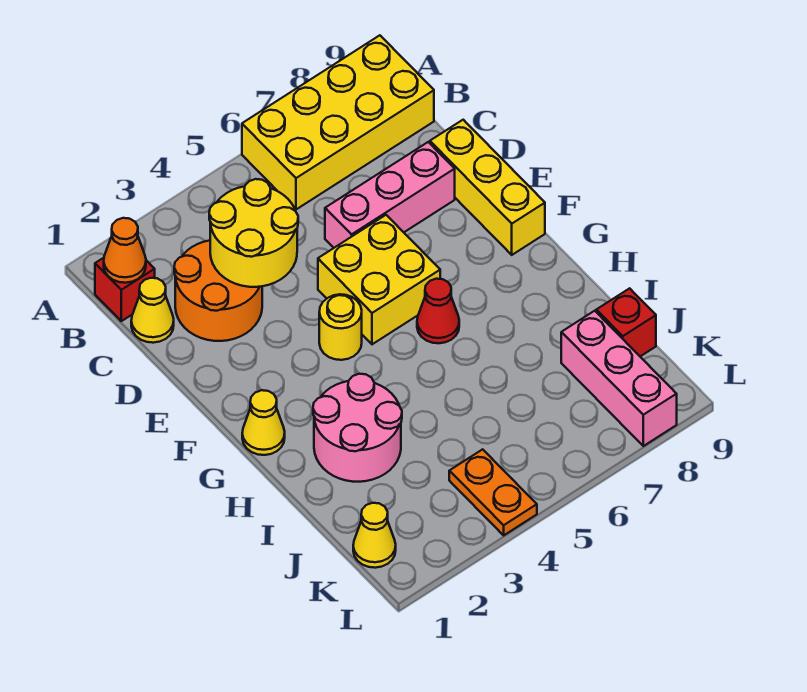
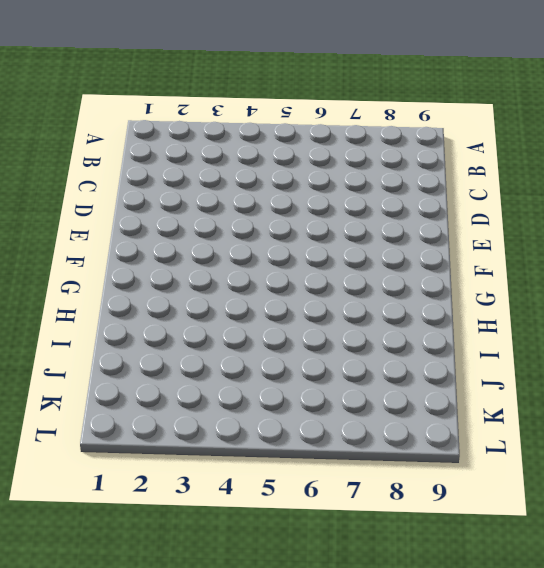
none -> yellow 2x4 brick [242,35,434,209]
none -> red 1x1 brick [95,258,155,321]
none -> yellow 1x1 cone [131,278,174,343]

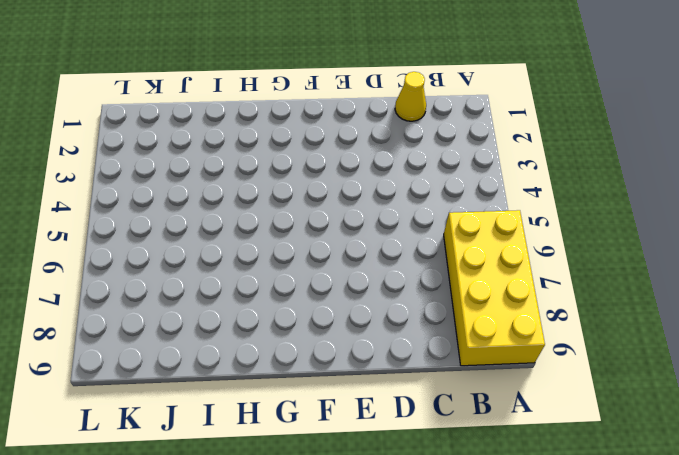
none -> red 1x1 brick [95,258,155,321]
none -> orange 2x2 round brick [174,240,262,341]
none -> pink 1x3 brick [325,142,455,248]

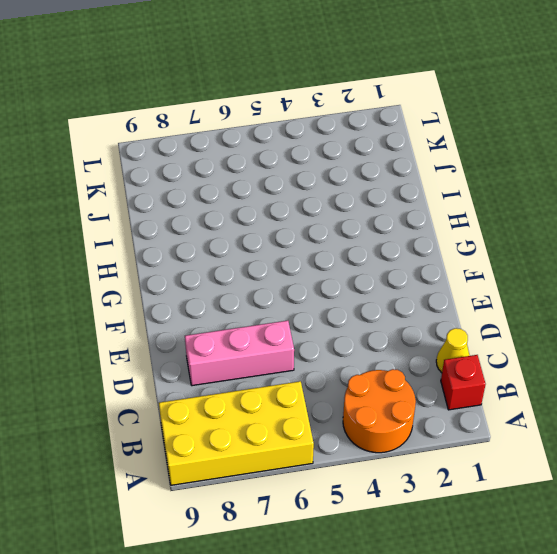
orange 2x2 round brick [343,369,416,453] -> orange 2x2 round brick moved to [174,240,262,341]
none -> yellow 1x3 brick [430,120,545,255]
none -> yellow 2x2 brick [318,215,440,344]
none -> yellow 1x1 round brick [319,294,362,360]

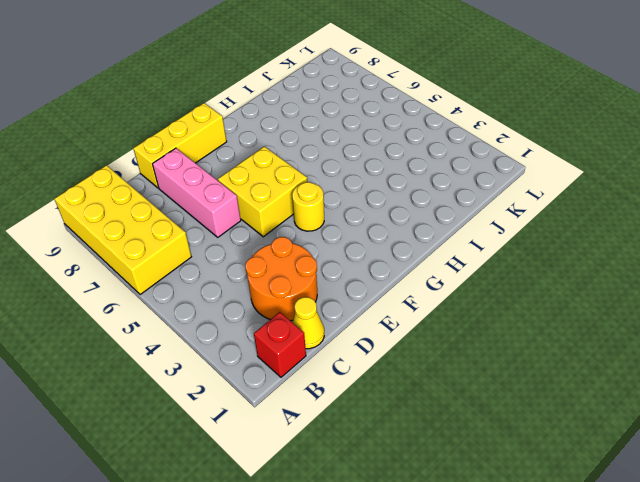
none -> yellow 1x1 cone [242,390,285,455]
none -> red 1x1 cone [417,279,459,343]
none -> pink 2x2 round brick [313,374,402,482]

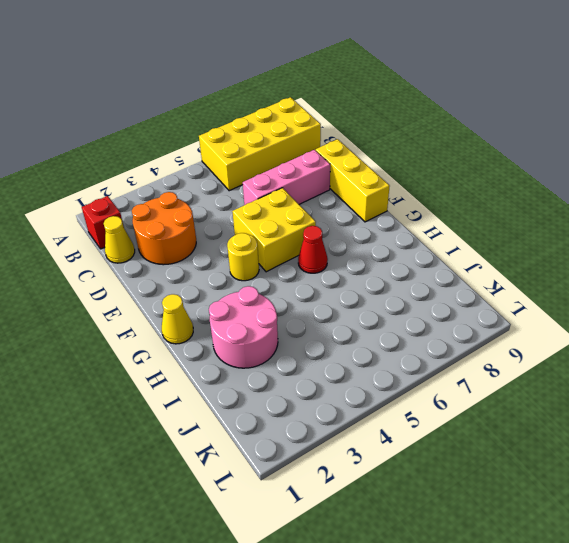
none -> pink 1x3 brick [561,311,677,446]
none -> red 1x1 brick [596,288,656,356]
none -> yellow 1x1 cone [353,503,396,568]

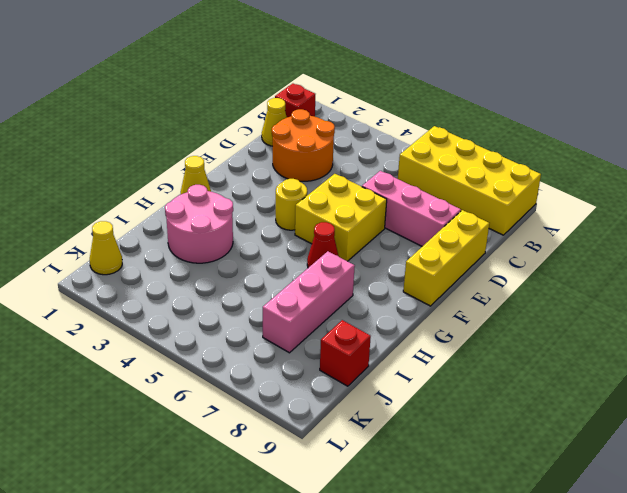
pink 1x3 brick [263,251,355,353] -> pink 1x3 brick moved to [561,311,677,446]
none -> orange 1x2 plate [449,449,537,535]
none -> orange 1x1 cone [104,218,146,283]
none -> yellow 2x2 round brick [209,179,298,287]

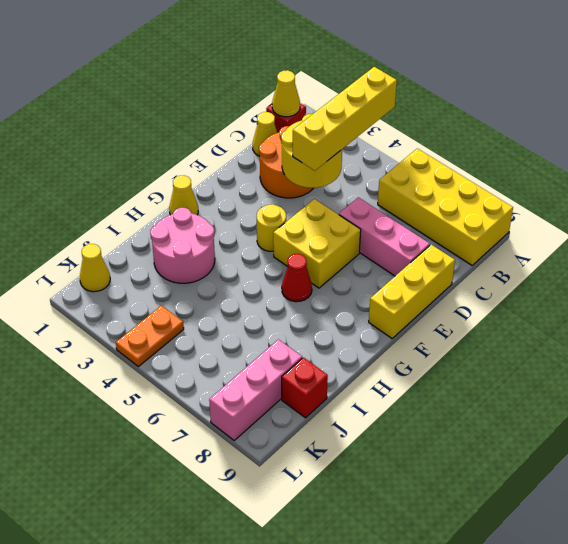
yellow 1x4 brick [293,67,397,171] -> none
yellow 1x1 cone [272,70,300,117] -> orange 1x1 cone [104,218,146,283]

